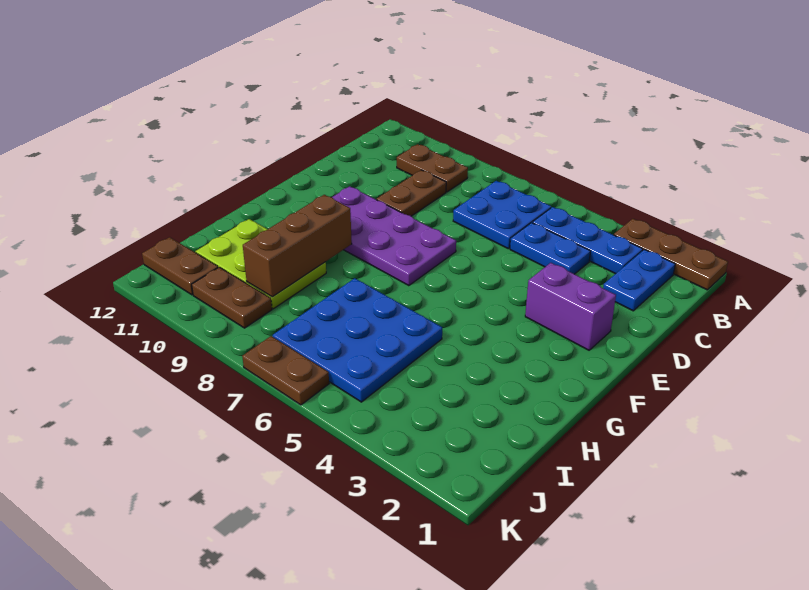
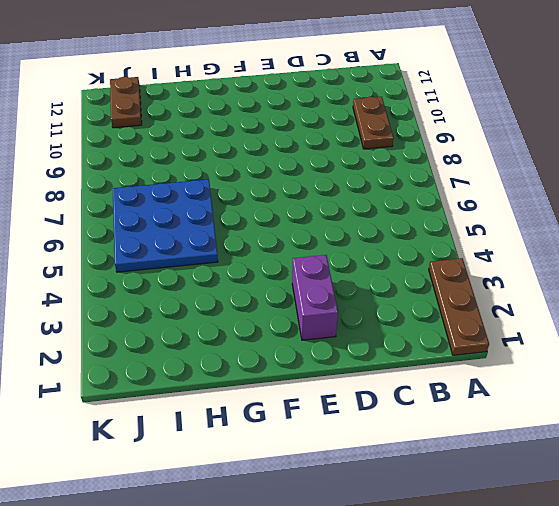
none -> blue 1x2 plate [603,250,675,311]
none -> blue 1x3 plate [533,207,643,274]
none -> blue 2x2 plate [453,181,551,249]

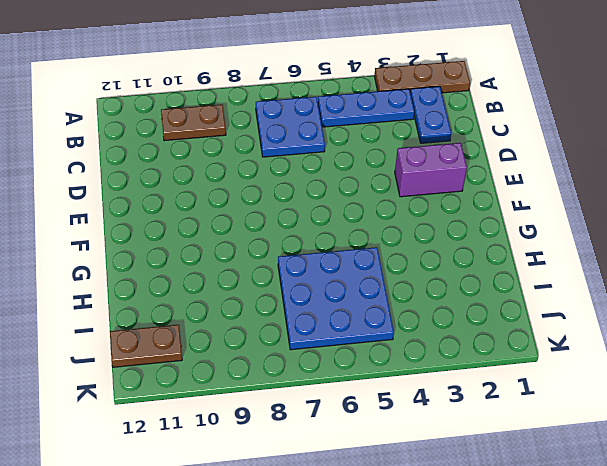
none -> blue 1x2 plate [510,223,591,274]
none -> brown 1x2 plate [377,170,446,216]
none -> purple 2x4 plate [332,186,456,286]

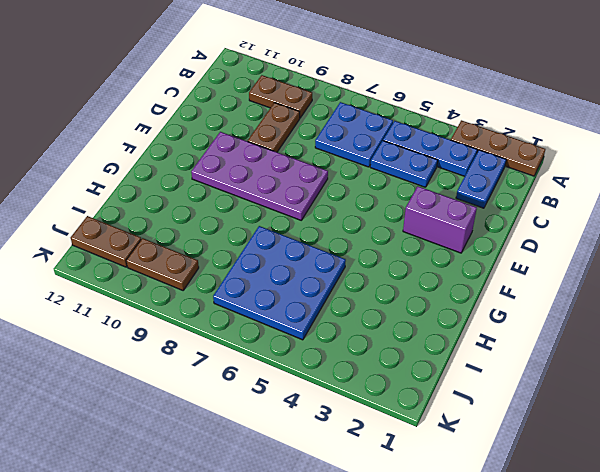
none -> lime 2x3 plate [195,219,326,309]
none -> brown 1x2 plate [242,336,329,405]
none -> brown 1x3 brick [243,195,352,297]

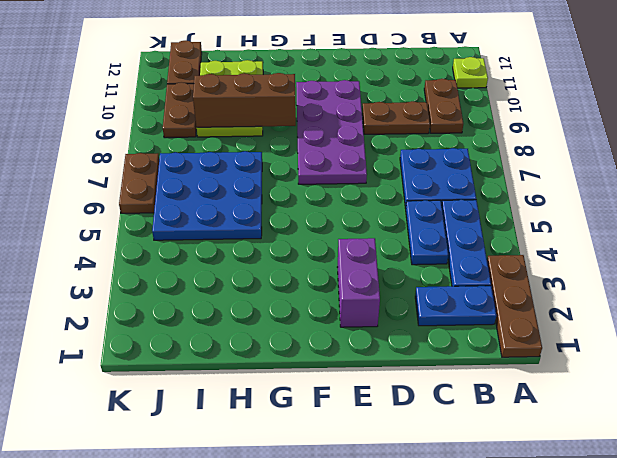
lime 1x1 plate [453,57,488,88] -> none

